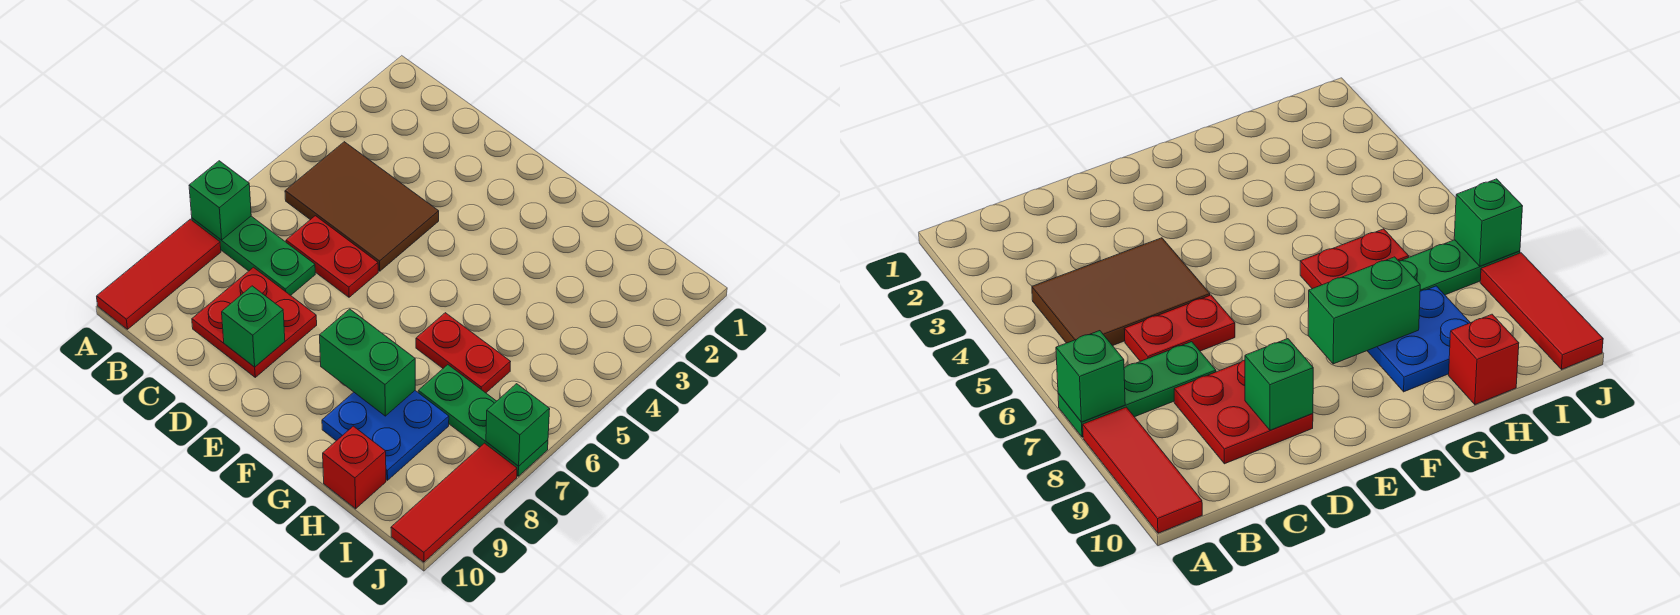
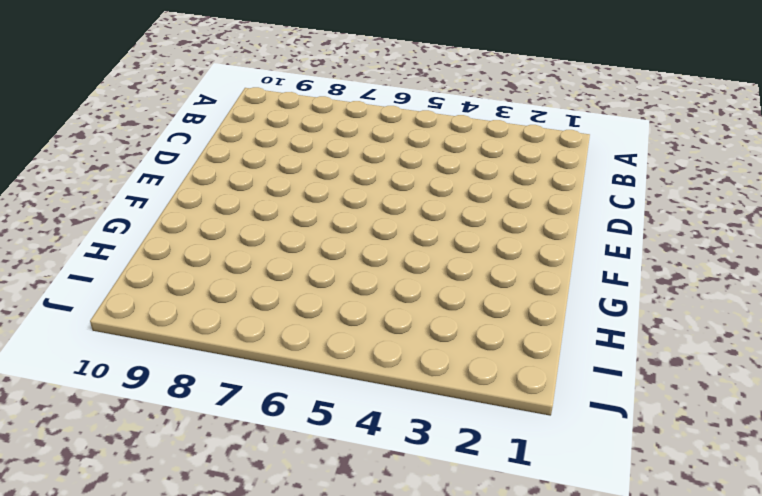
none -> green 1x3 plate [192,216,315,295]
none -> red 1x3 tile [97,219,221,329]
none -> brown 2x3 tile [285,142,439,271]

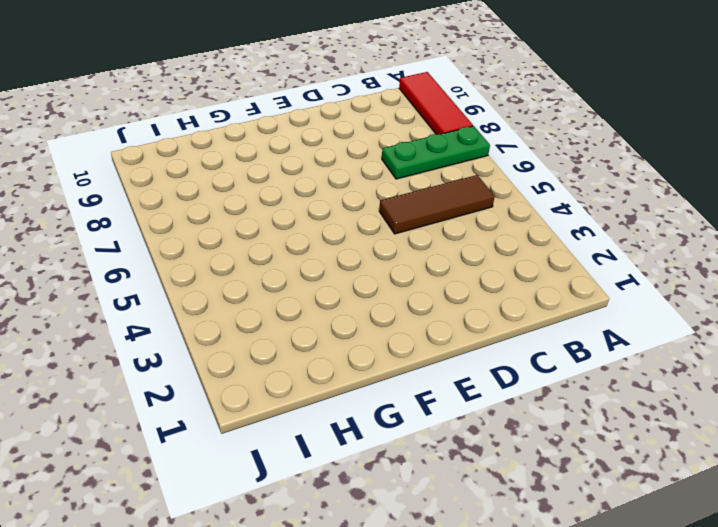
brown 1x3 tile [379,175,495,234] -> brown 2x3 tile [285,142,439,271]
none -> red 1x2 plate [286,216,378,297]
none -> red 2x2 plate [192,267,317,377]
none -> red 1x2 plate [416,313,510,393]

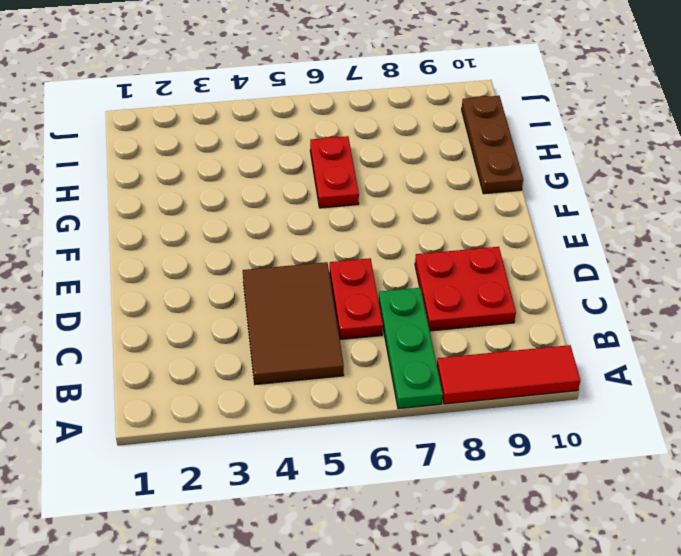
brown 1x3 plate [462,96,523,194] -> red 1x1 brick [323,426,386,509]
none -> blue 2x2 plate [322,391,449,480]
none -> green 1x3 plate [418,365,548,476]
none -> red 1x3 tile [391,443,517,562]

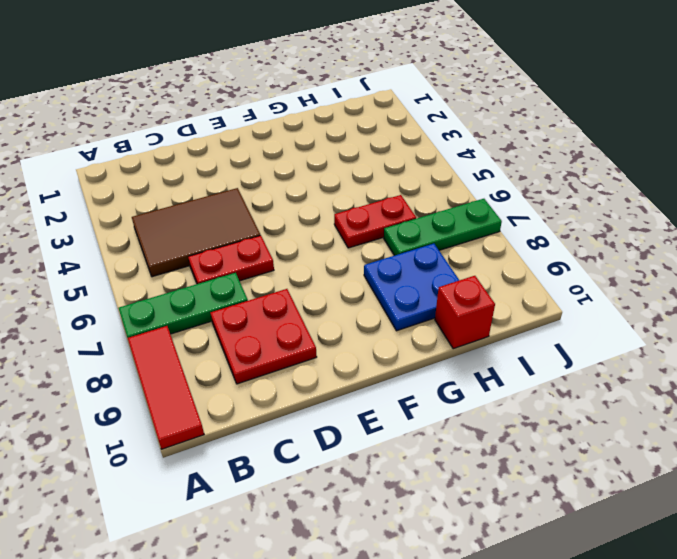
none -> red 1x3 tile [391,443,517,562]
none -> green 1x1 brick [189,161,251,240]
none -> green 1x1 brick [222,286,285,367]

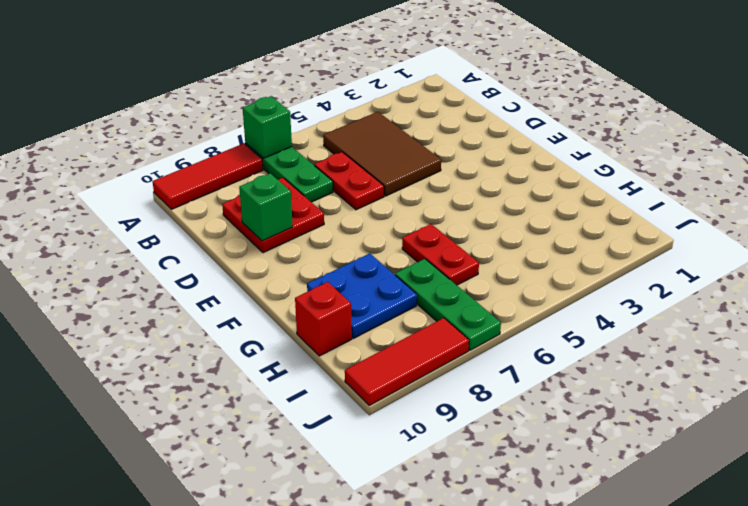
none -> green 1x2 brick [320,309,415,416]
none -> green 1x1 brick [486,384,550,466]

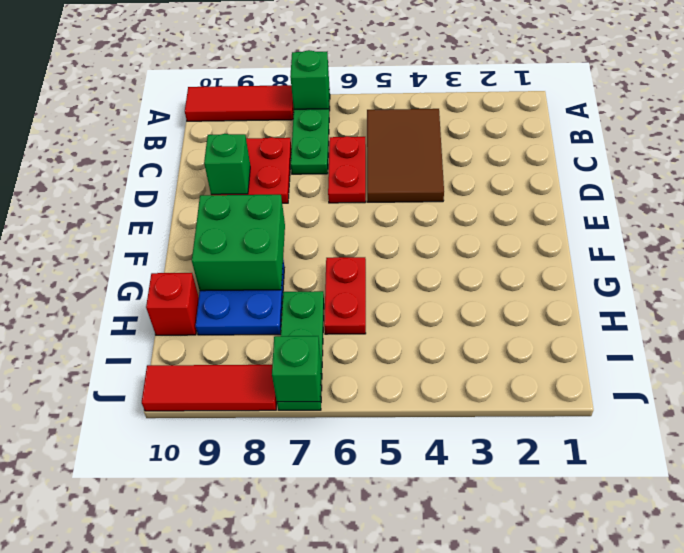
green 2x2 brick [192,195,285,291] -> green 1x2 brick [320,309,415,416]

